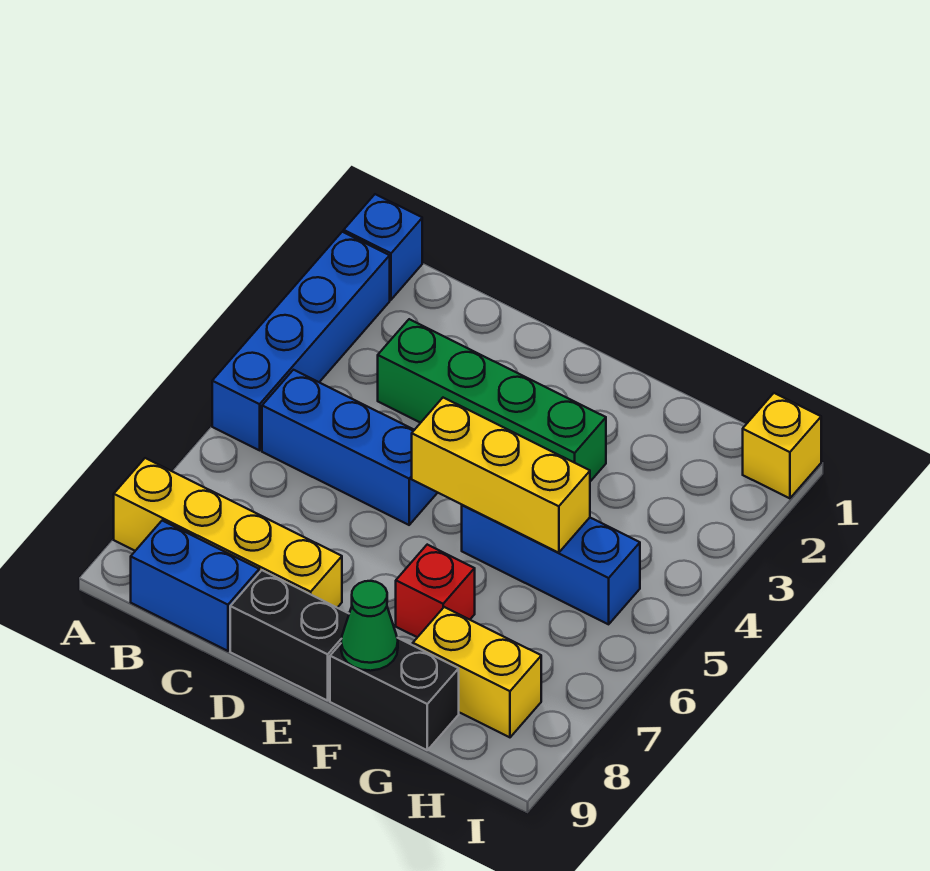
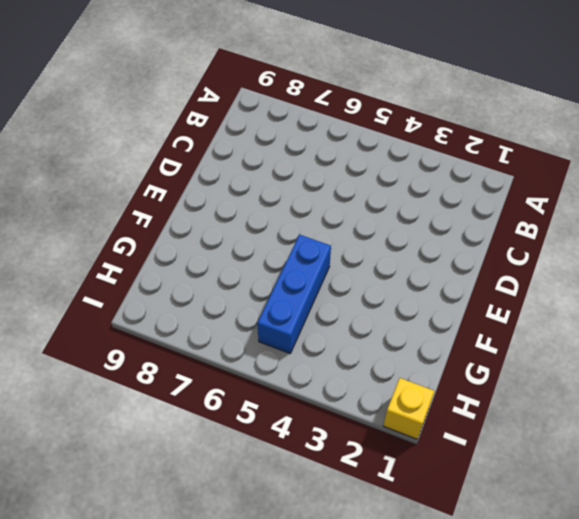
none -> blue 1x1 brick [344,194,422,300]
none -> blue 1x4 brick [212,232,390,450]
none -> yellow 1x4 brick [114,458,342,608]

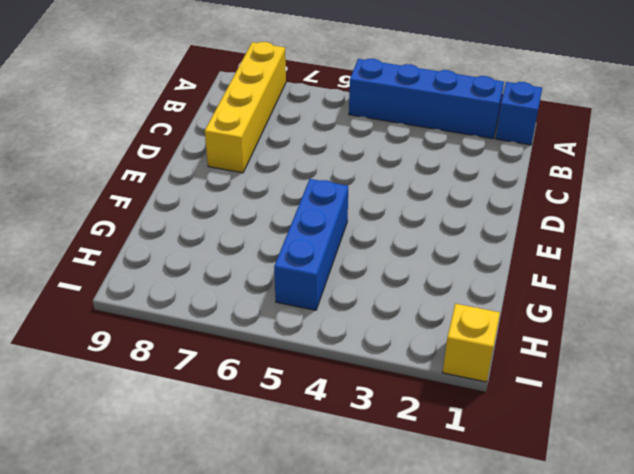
none -> blue 1x3 brick [262,370,438,525]
none -> blue 1x2 brick [131,521,259,651]
none -> green 1x4 brick [378,319,606,481]

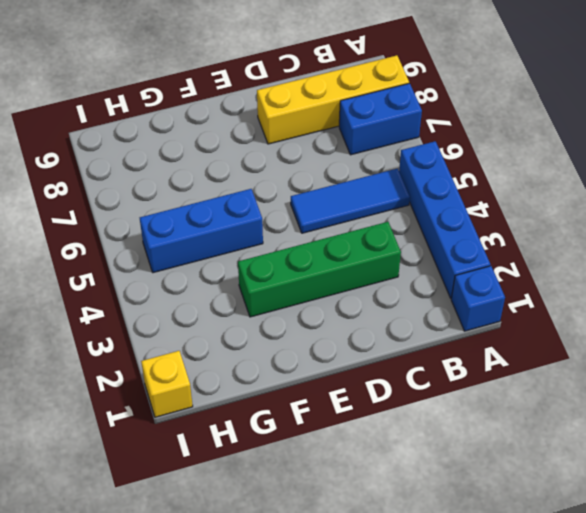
blue 1x2 brick [339,83,422,155] -> blue 1x2 brick moved to [131,521,259,651]
blue 1x3 tile [291,169,410,233] -> blue 1x3 brick [262,370,438,525]
none -> black 1x2 brick [230,570,349,701]
none -> red 1x1 brick [396,545,475,637]
none -> black 1x2 brick [330,638,459,750]

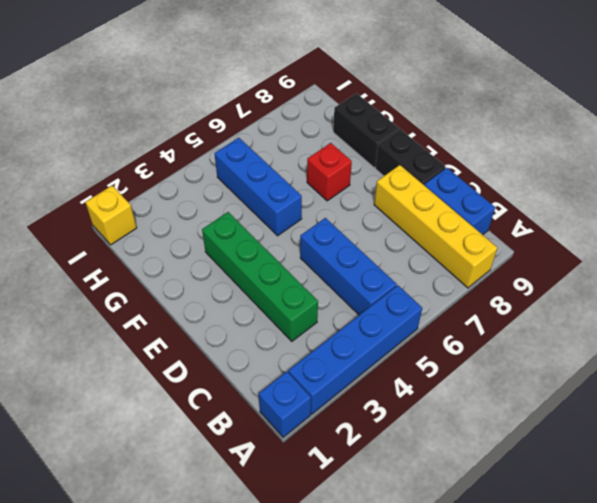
none -> yellow 1x2 brick [413,607,541,737]
none -> yellow 1x3 brick [412,398,590,553]
none -> green 1x1 cone [341,581,398,671]

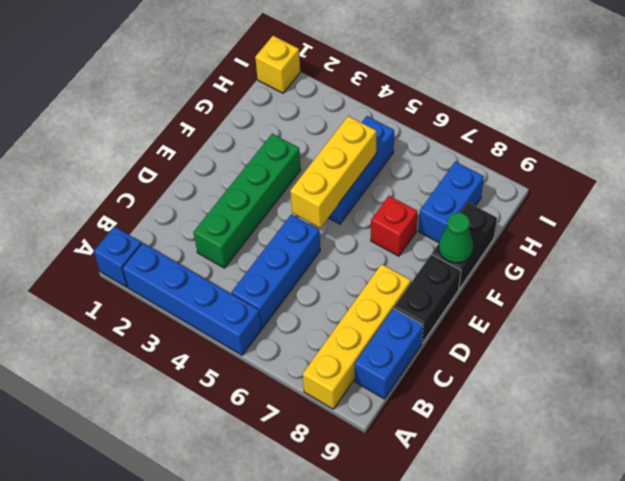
blue 1x2 brick [418,161,484,243] -> yellow 1x2 brick [413,607,541,737]

